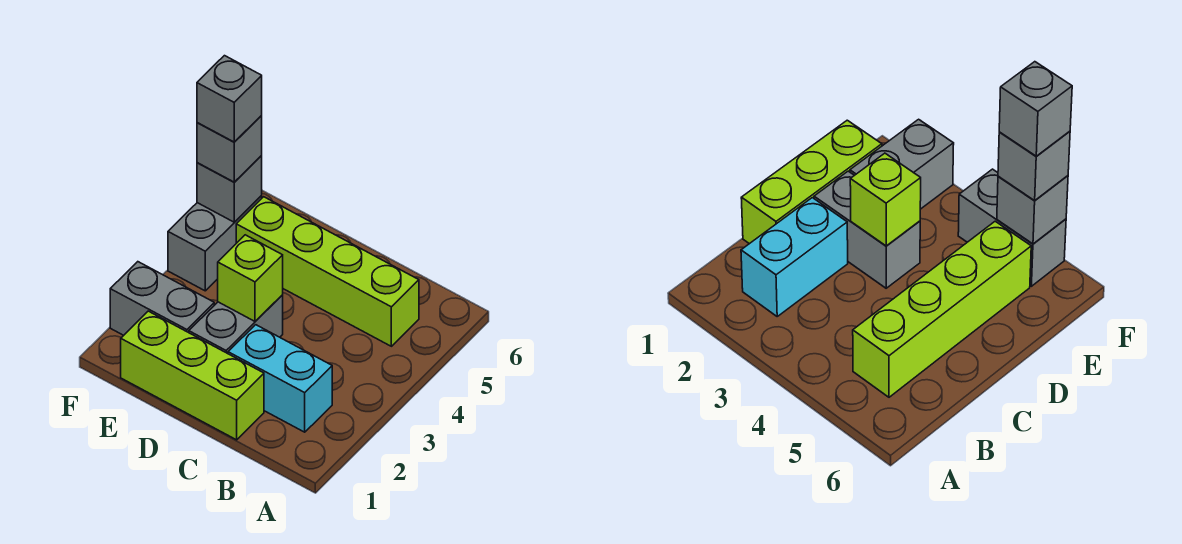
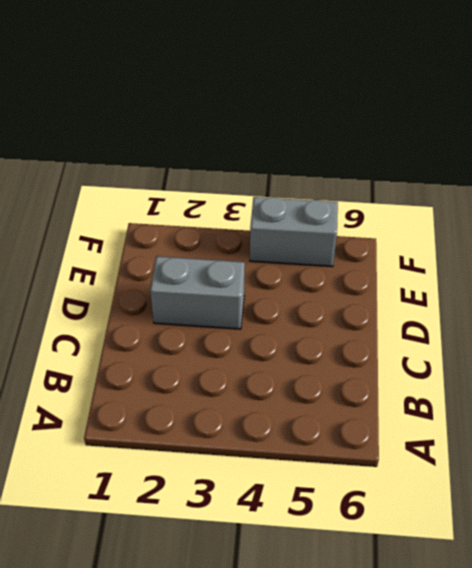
none -> cyan 1x2 brick [228,325,332,432]
none -> lime 1x4 brick [236,197,419,346]

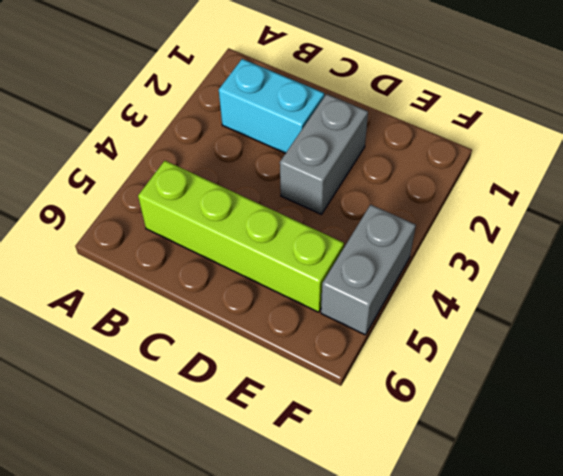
none -> lime 1x3 brick [121,311,264,440]
none -> grey 1x2 brick [110,262,214,335]

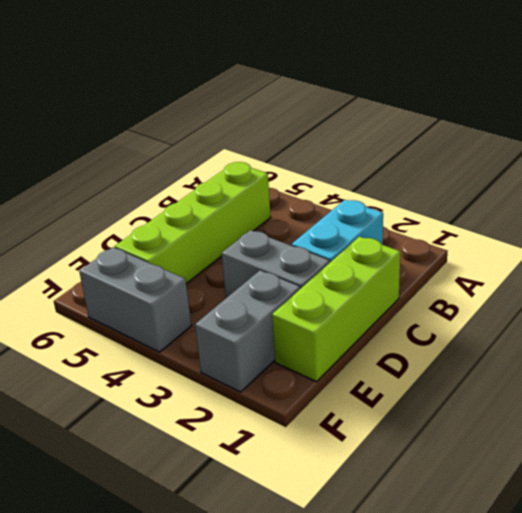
none -> lime 1x1 brick [218,235,283,321]
none -> grey 1x1 brick [197,156,262,222]

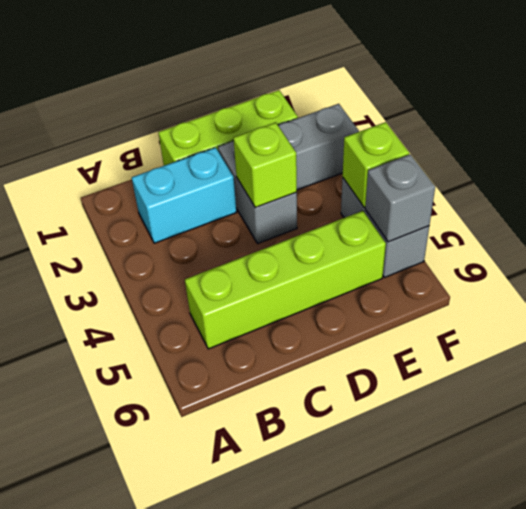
lime 1x1 brick [343,122,409,208] -> none
none -> grey 1x1 brick [197,116,262,182]
none -> grey 1x1 brick [197,56,262,142]

